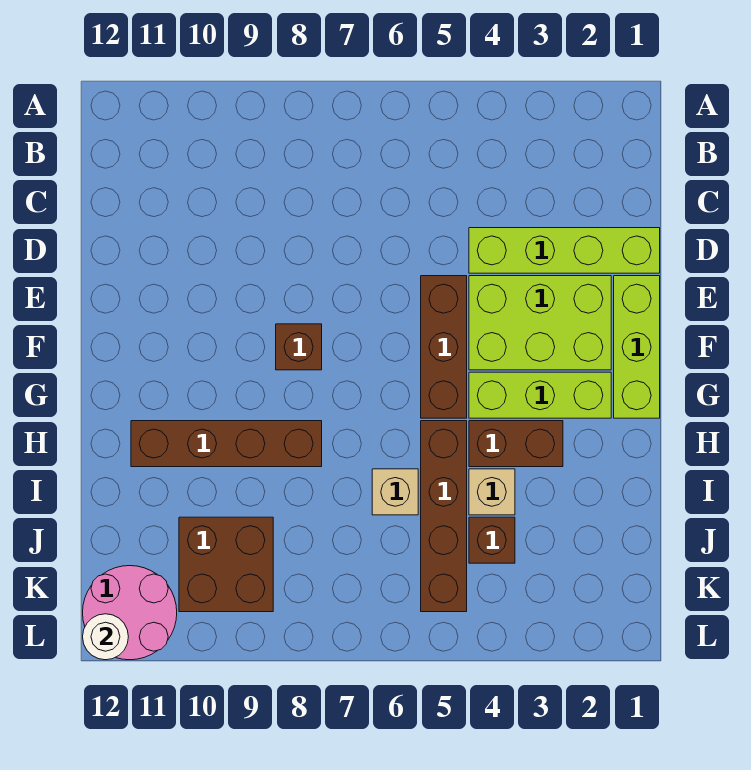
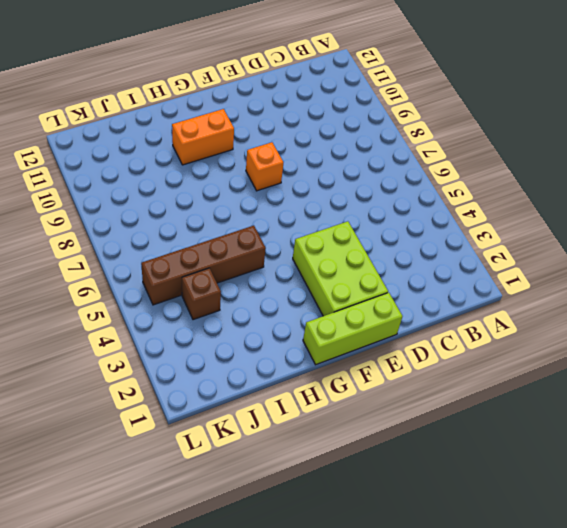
orange 1x1 brick [246,142,283,191] -> brown 1x1 brick [276,324,322,370]
orange 1x2 brick [172,109,234,165] -> brown 1x4 brick [131,421,322,467]
none -> lime 1x4 brick [469,228,660,273]
none -> brown 1x3 brick [421,276,467,418]
none -> lime 1x3 brick [469,372,611,418]

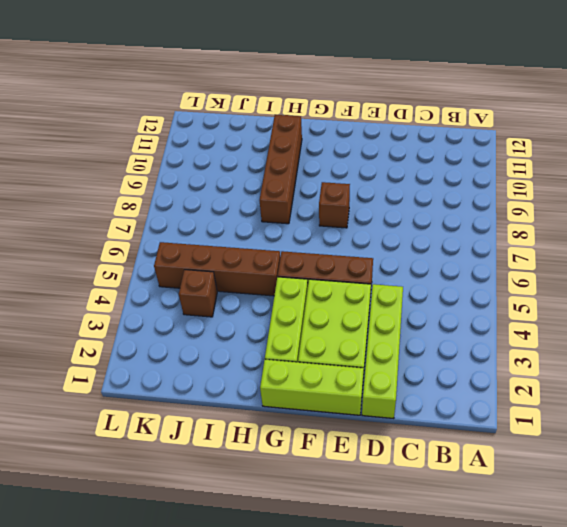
none -> brown 1x2 brick [469,421,563,467]
none -> tan 1x1 brick [469,469,515,515]
none -> tan 1x1 brick [372,469,418,515]

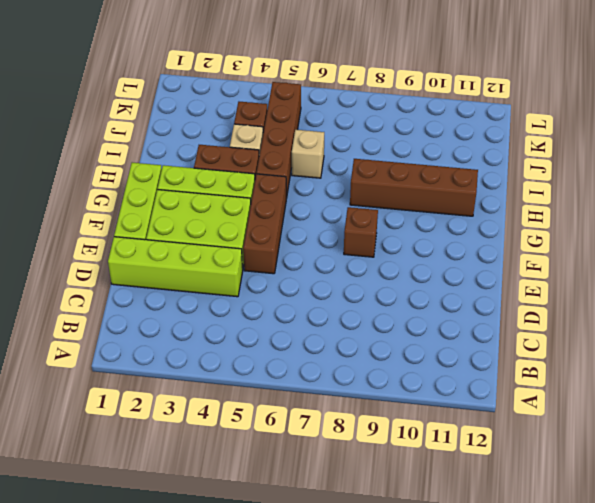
none -> brown 2x2 brick [179,517,273,612]
none -> pink 2x2 round brick [83,566,177,660]
none -> white 1x1 round brick [83,614,128,660]

